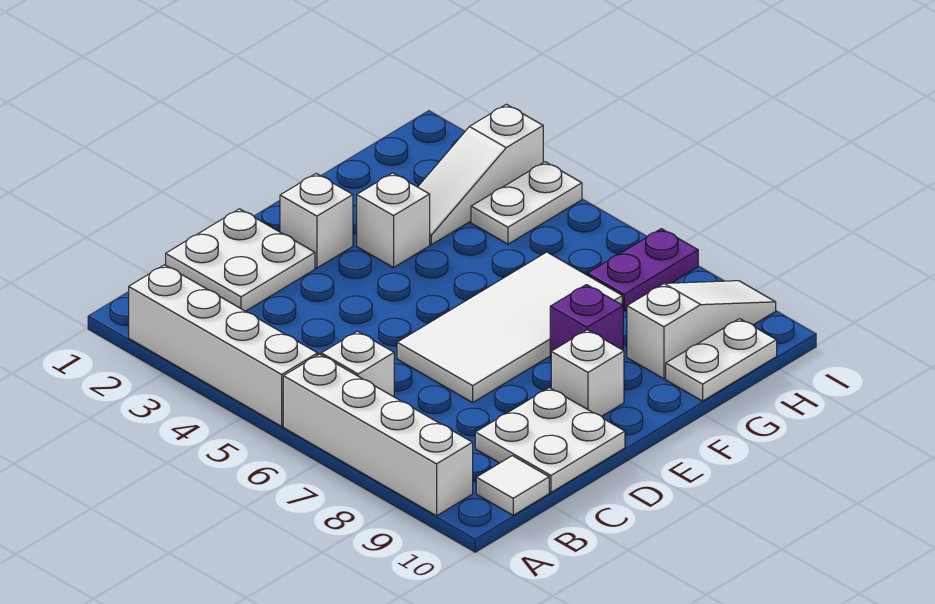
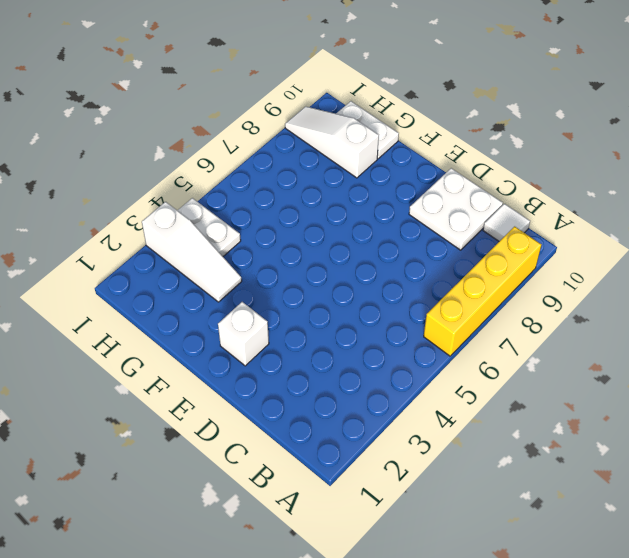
yellow 1x4 brick [424,226,542,356] -> white 1x4 brick [283,354,473,516]
none -> white 1x4 brick [129,265,318,426]
none -> white 1x1 brick [321,331,394,397]
none -> white 2x2 plate [166,209,315,311]

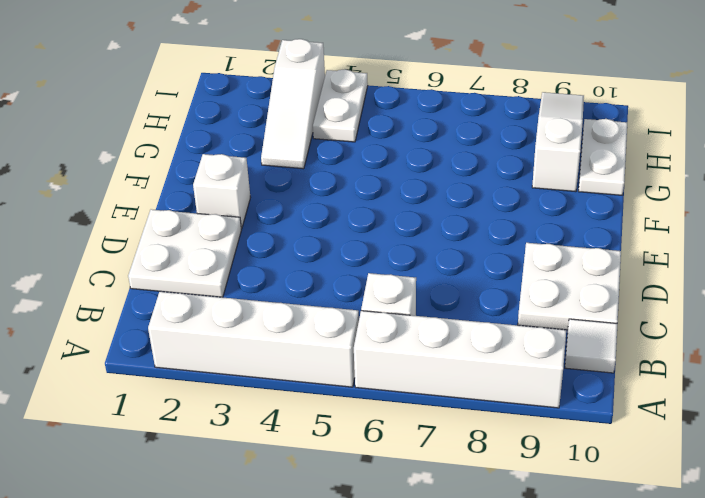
none -> white 2x4 tile [397,252,622,402]
none -> white 1x1 brick [551,330,624,417]
none -> white 1x1 brick [357,173,430,268]

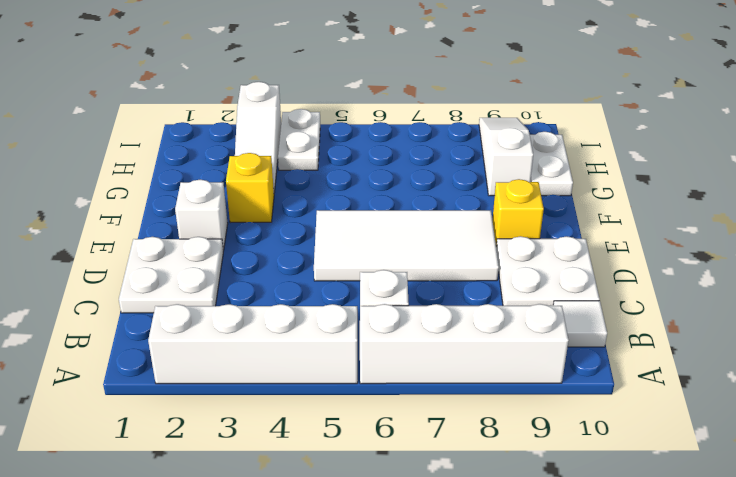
white 2x4 tile [314,210,499,281] -> white 2x4 tile turned to [397,252,622,402]
yellow 1x1 brick [492,179,544,245] -> white 1x1 brick [551,330,624,417]
yellow 1x1 brick [226,153,274,223] -> white 1x1 brick [357,173,430,268]
none -> purple 1x1 brick [550,285,623,358]
none -> purple 1x2 plate [587,229,698,311]

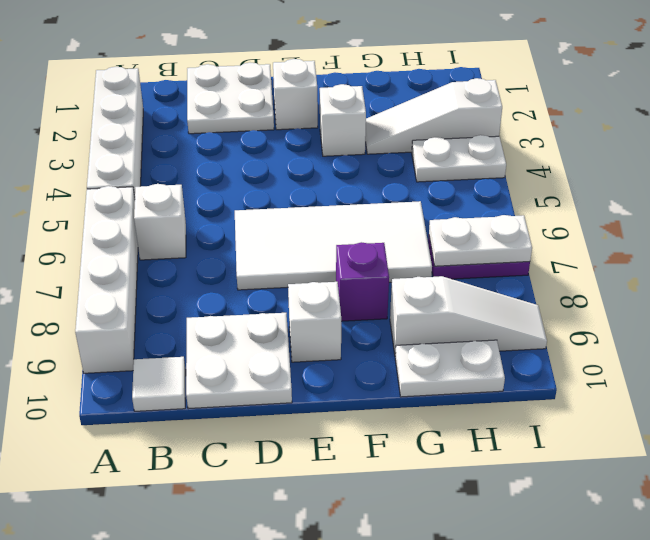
white 1x2 plate [429,215,532,266] -> none

